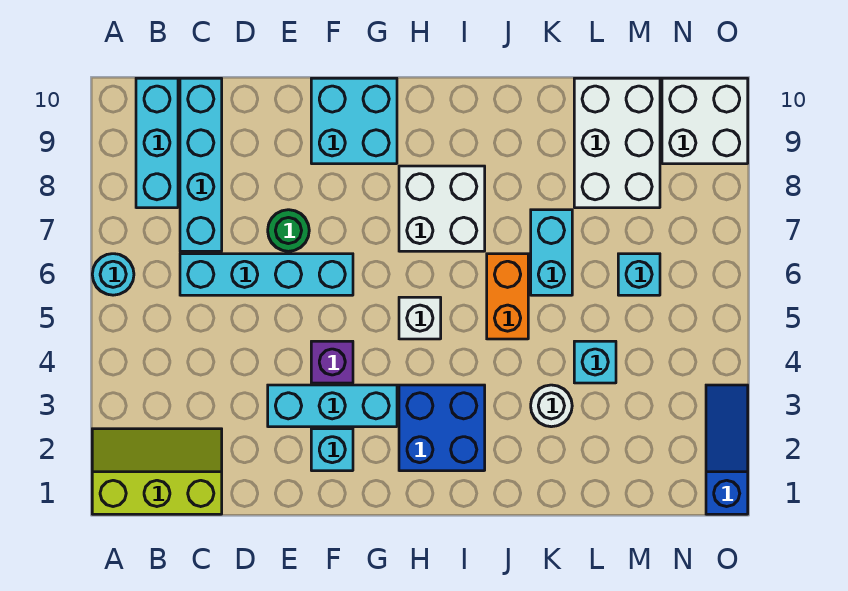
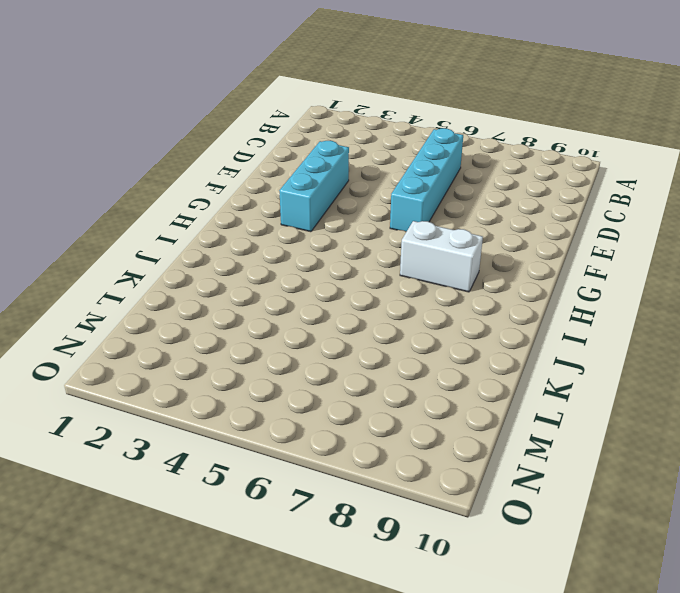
white 1x2 brick [400,221,483,292] -> white 2x2 brick [399,166,485,251]
none -> lime 2x3 slope [92,429,222,514]
none -> cyan 1x1 round brick [92,254,134,295]
none -> cyan 1x3 brick [136,78,178,208]

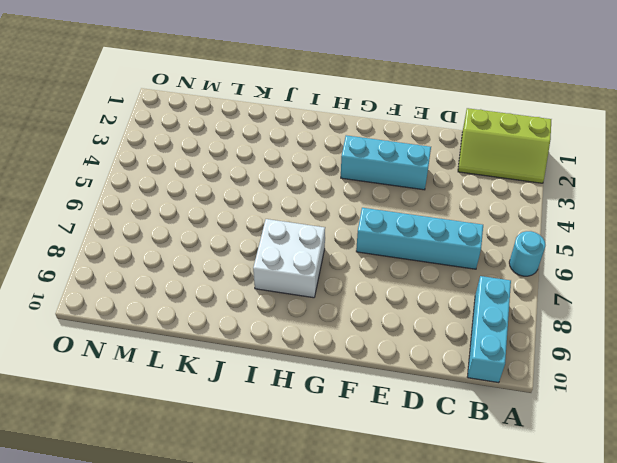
none -> cyan 1x4 brick [180,78,222,251]
none -> green 1x1 round brick [268,210,309,251]
none -> cyan 1x1 brick [311,429,353,471]

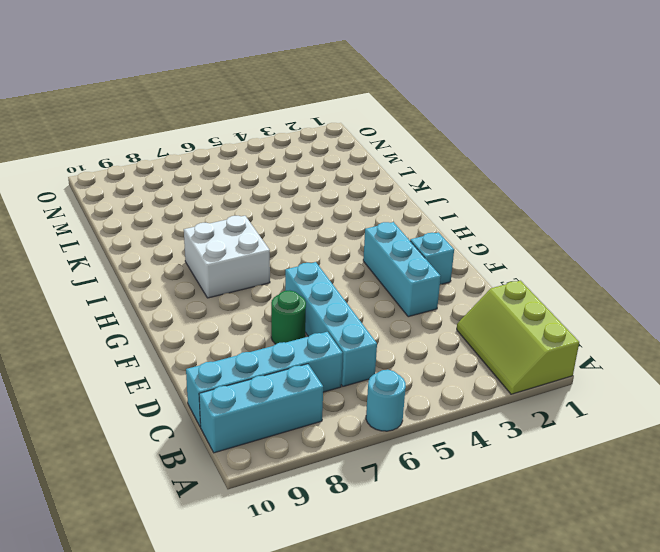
none -> purple 1x1 brick [311,341,353,383]
none -> cyan 2x2 brick [311,78,397,164]
none -> blue 2x2 brick [399,385,485,471]

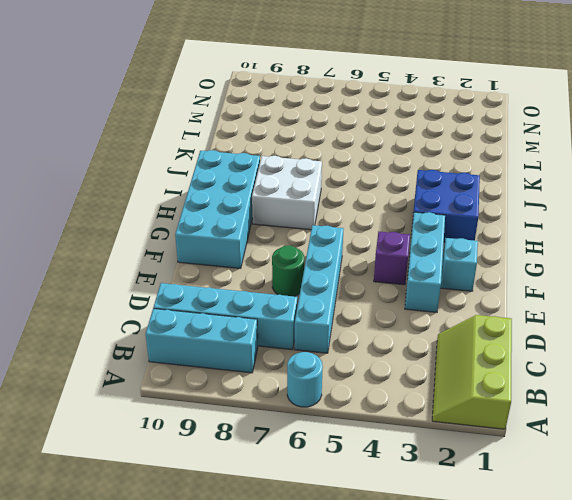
cyan 2x4 brick [175,150,260,269] -> cyan 2x2 brick [311,78,397,164]
none -> white 1x1 brick [399,297,441,339]
none -> orange 1x2 brick [487,254,528,339]
none -> white 1x1 round brick [531,385,572,427]

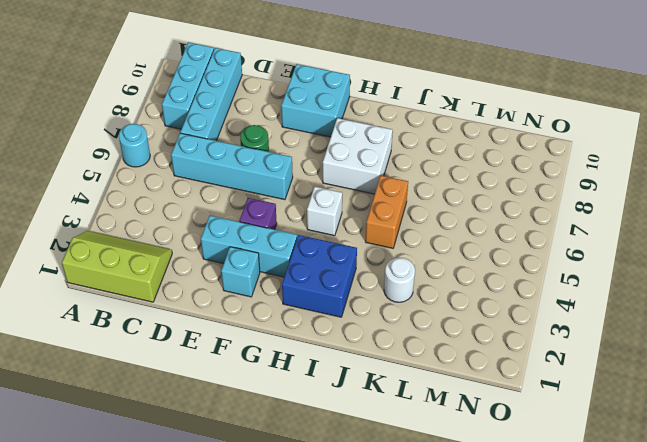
none -> cyan 1x2 brick [531,210,572,295]
none -> cyan 1x1 brick [574,341,616,383]
none -> white 2x3 brick [574,78,660,208]

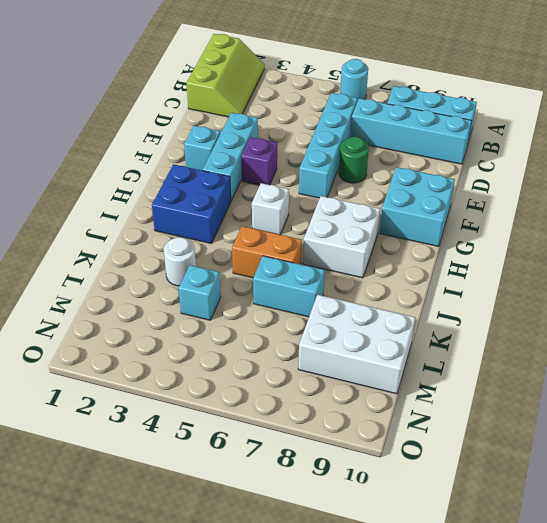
none -> cyan 1x1 brick [618,254,660,295]
none -> white 2x2 brick [662,78,748,164]
none -> blue 1x3 slope [706,385,748,514]

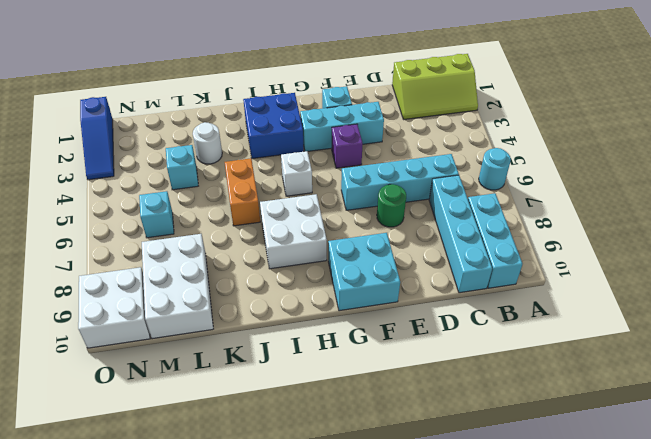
none -> cyan 1x2 brick [531,210,572,295]

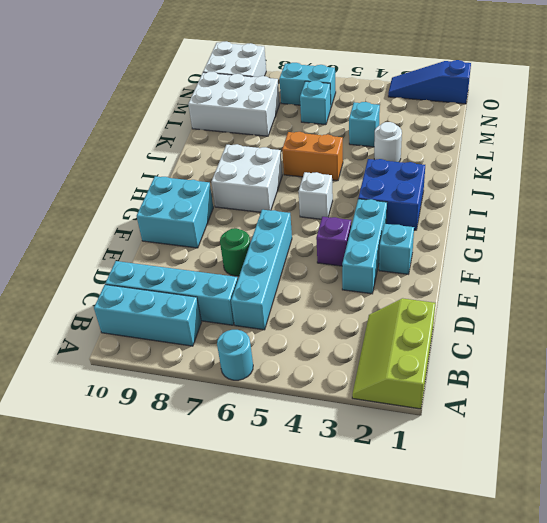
cyan 1x2 brick [279,63,336,107] -> cyan 1x2 brick moved to [531,210,572,295]

